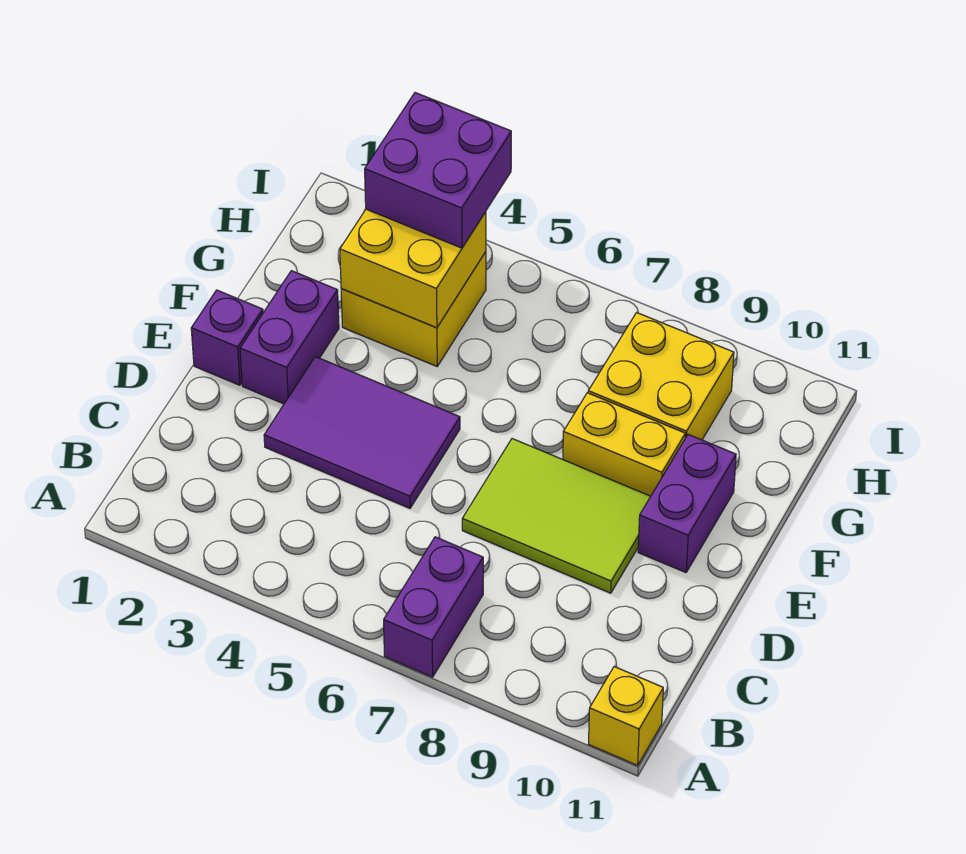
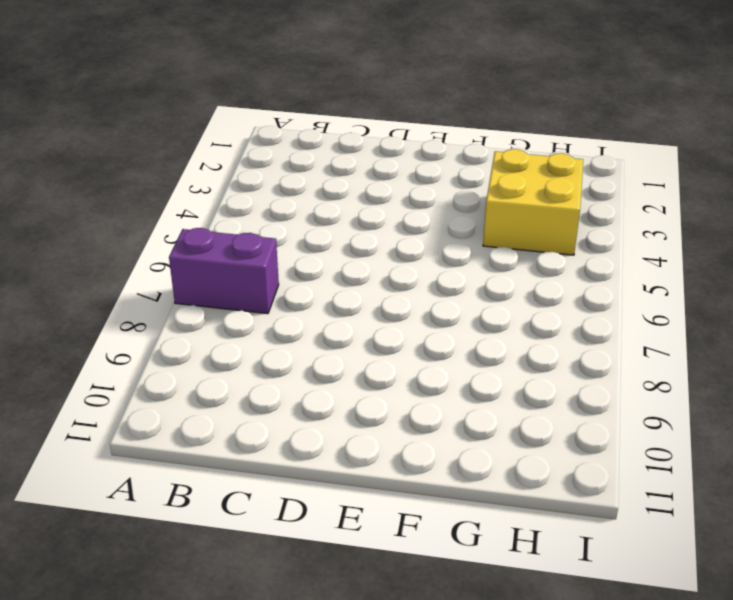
none -> yellow 1x1 brick [589,667,663,765]
none -> purple 2x3 tile [264,357,460,508]
none -> lime 2x3 tile [462,439,651,593]

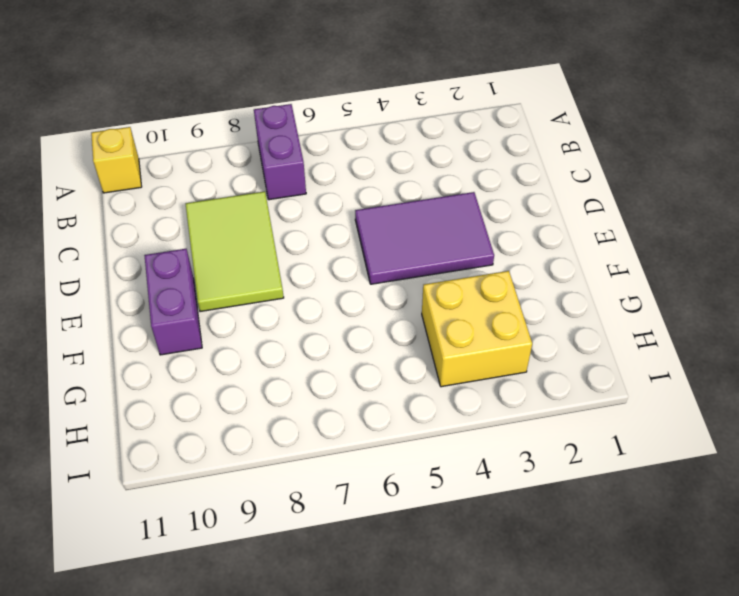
lime 2x3 tile [186,191,284,312] -> lime 2x3 tile turned to [462,439,651,593]
none -> purple 1x1 brick [191,290,263,385]
none -> purple 1x2 brick [240,271,339,404]
none -> yellow 1x2 brick [563,393,685,496]

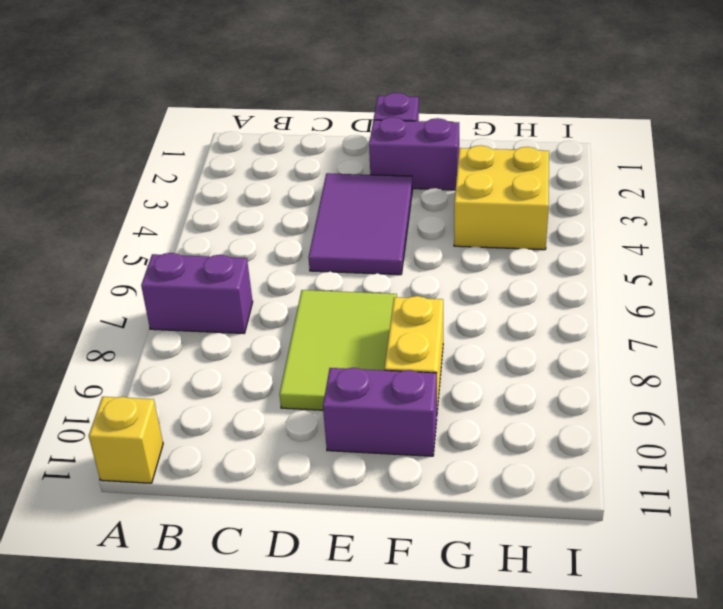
none -> yellow 2x2 brick [588,313,734,440]
none -> yellow 2x2 brick [340,209,486,328]
none -> purple 2x2 brick [365,93,511,248]

